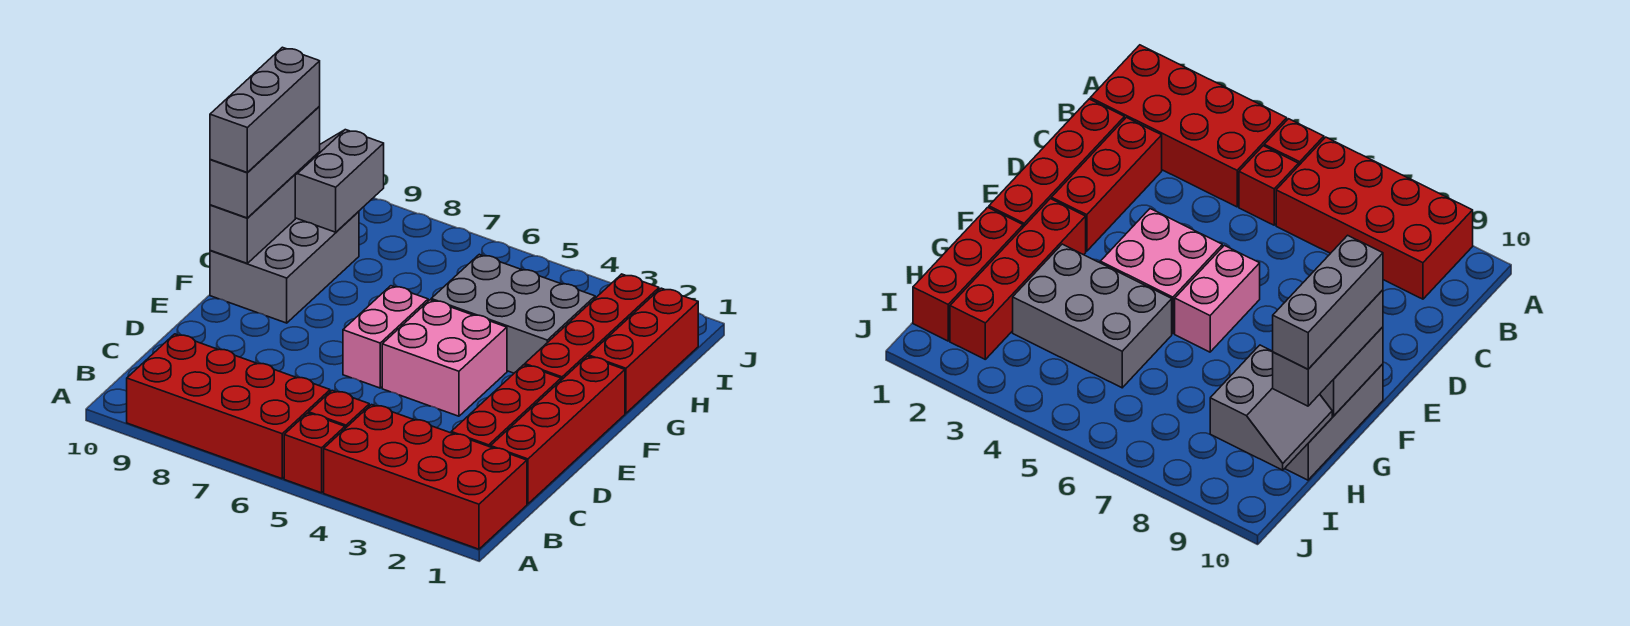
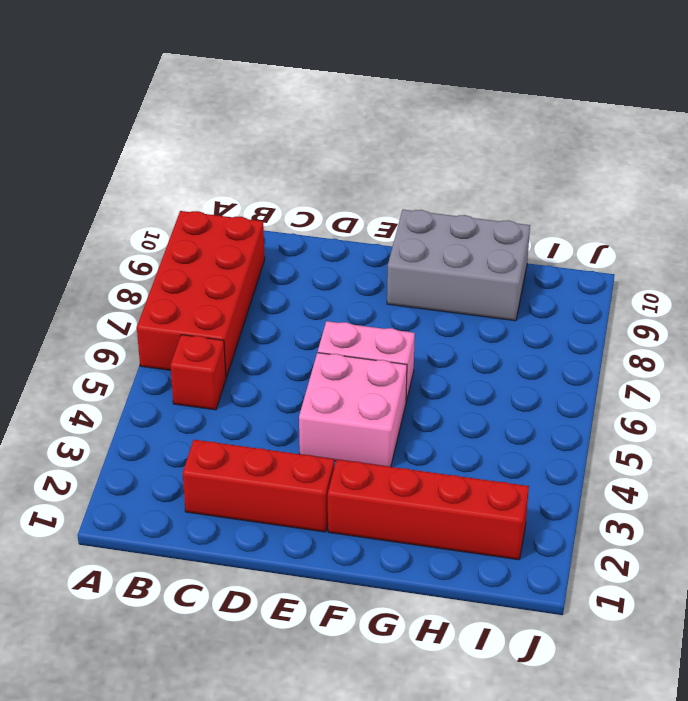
none -> red 2x4 brick [324,405,527,549]
none -> red 1x1 brick [284,413,345,493]
none -> red 1x4 brick [491,356,625,504]

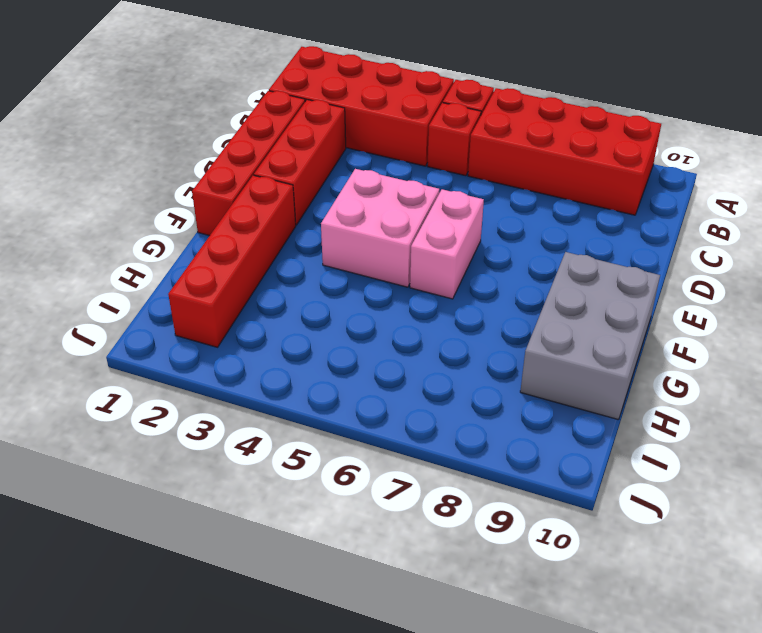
none -> red 1x3 brick [589,288,698,413]
none -> grey 2x3 brick [431,254,595,373]
none -> grey 1x2 brick [210,175,295,263]

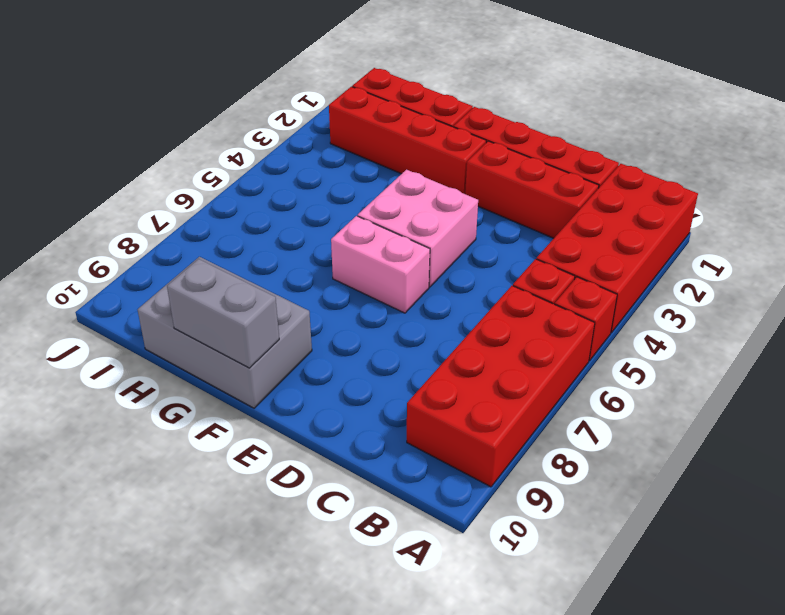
none -> grey 2x3 brick [431,254,595,373]
none -> grey 2x2 slope [295,130,384,232]
none -> grey 1x3 brick [210,106,320,218]

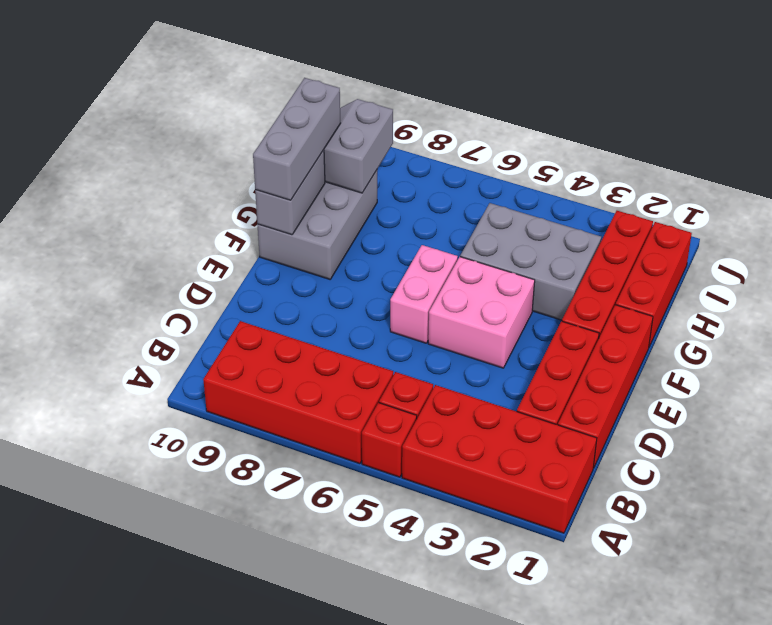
none -> grey 1x3 brick [210,47,320,173]

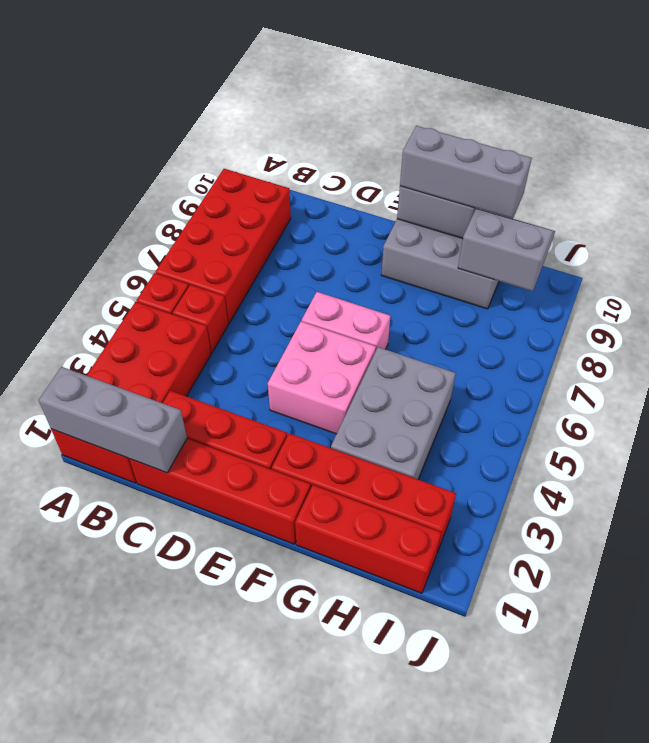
grey 1x3 brick [39,367,187,473] -> grey 1x3 brick moved to [210,47,320,173]

